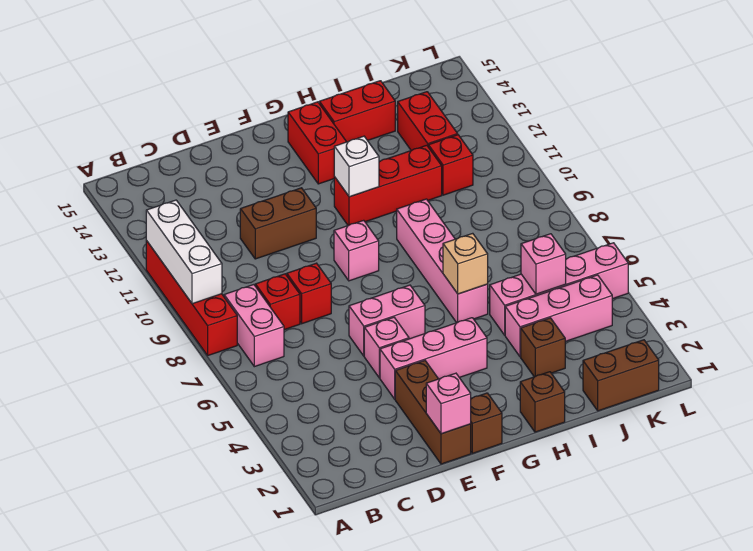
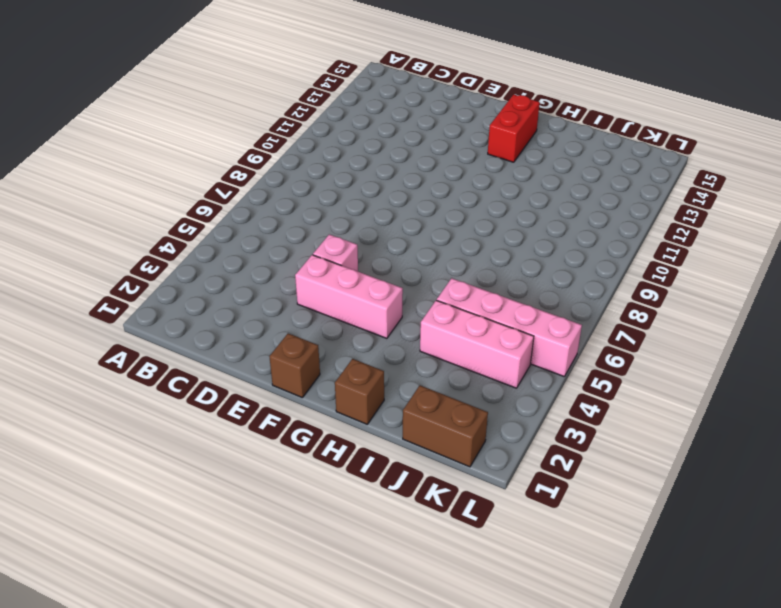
none -> red 1x4 brick [146,241,237,355]
none -> pink 1x2 brick [224,285,284,367]
none -> red 1x1 brick [255,274,300,330]

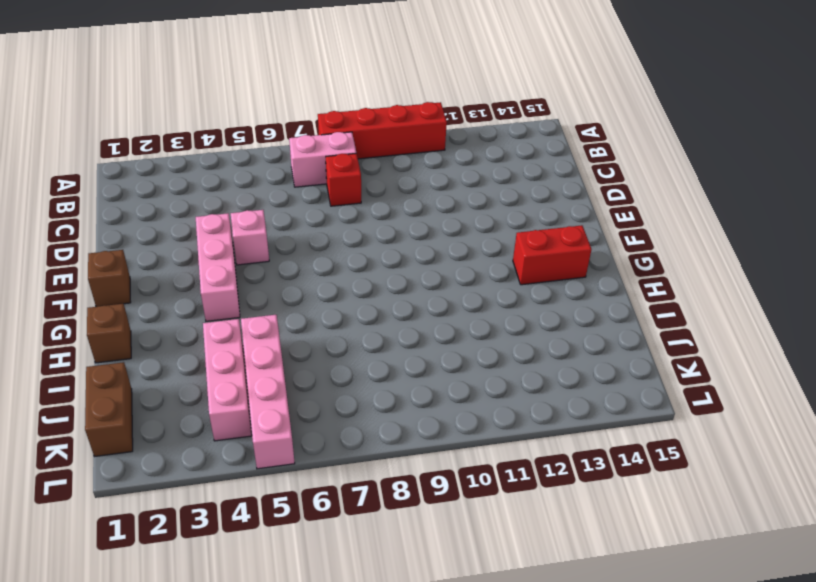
none -> red 1x1 brick [287,263,331,324]
none -> brown 1x2 brick [240,188,316,259]
none -> brown 1x3 brick [395,361,471,464]

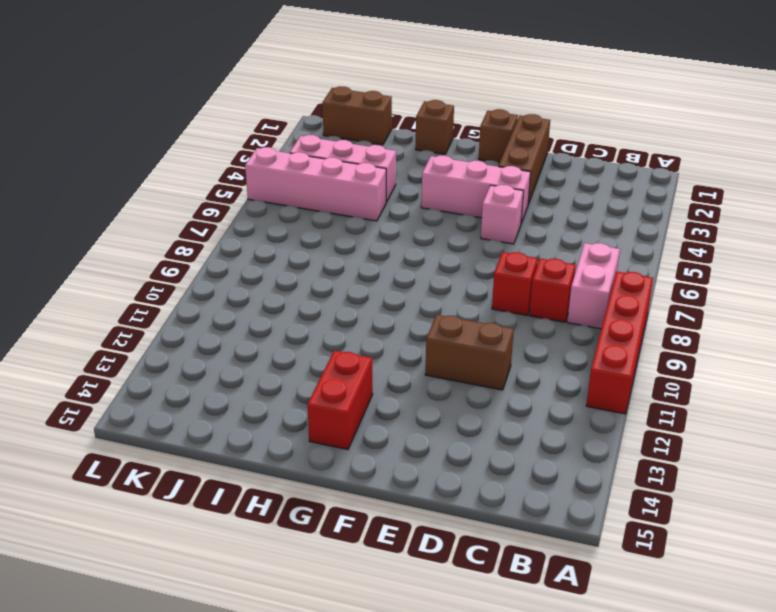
none -> pink 1x2 brick [349,285,425,356]
none -> pink 1x1 brick [334,220,379,281]
none -> red 1x3 brick [334,145,442,226]

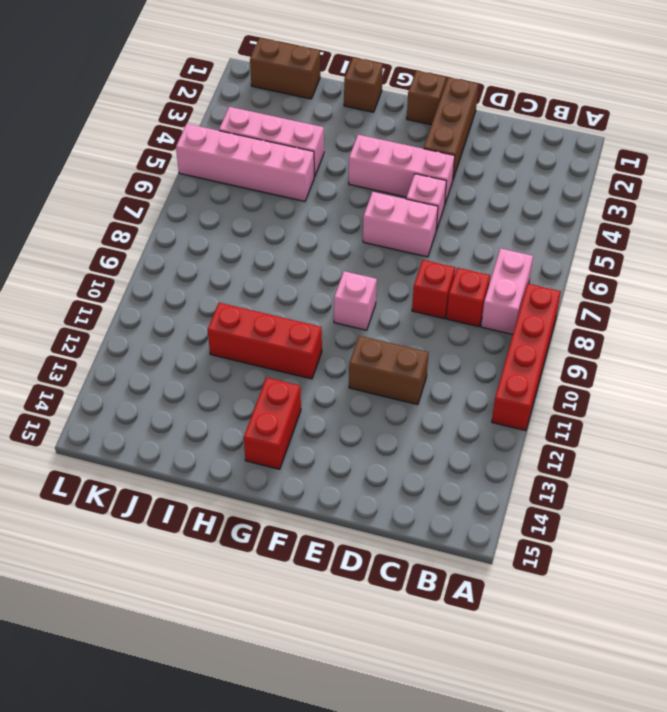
none -> pink 1x4 brick [397,199,488,323]
none -> red 1x2 brick [319,81,395,142]
none -> brown 1x1 brick [521,318,565,377]

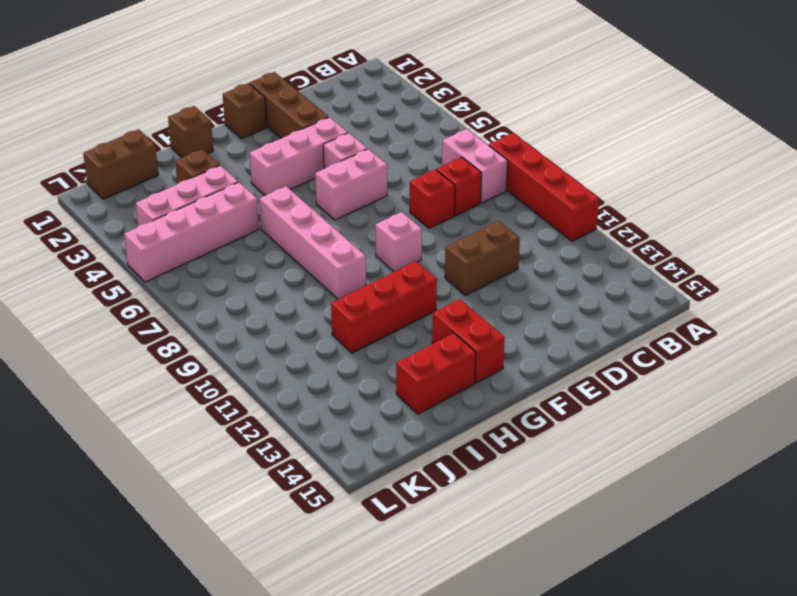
none -> red 1x1 brick [428,135,473,195]
none -> red 1x2 brick [398,92,458,151]
none -> white 1x3 brick [146,200,222,304]

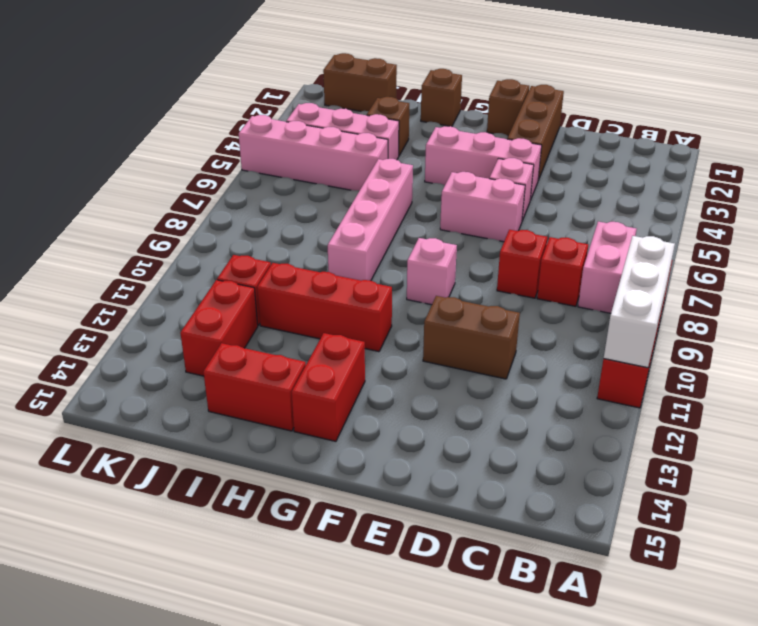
none -> pink 1x1 brick [426,373,471,434]
none -> white 1x1 brick [334,136,379,197]
none -> tan 1x1 brick [443,233,488,294]

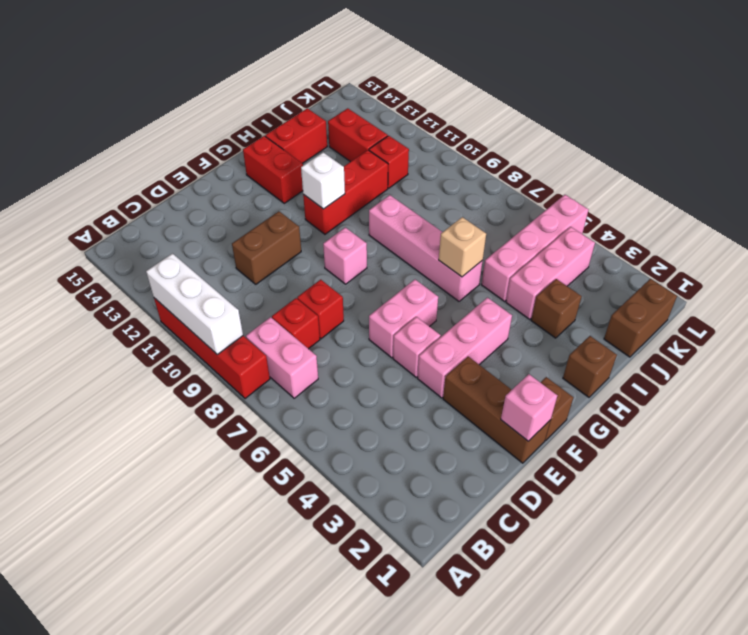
none -> pink 1x1 brick [521,234,566,294]

